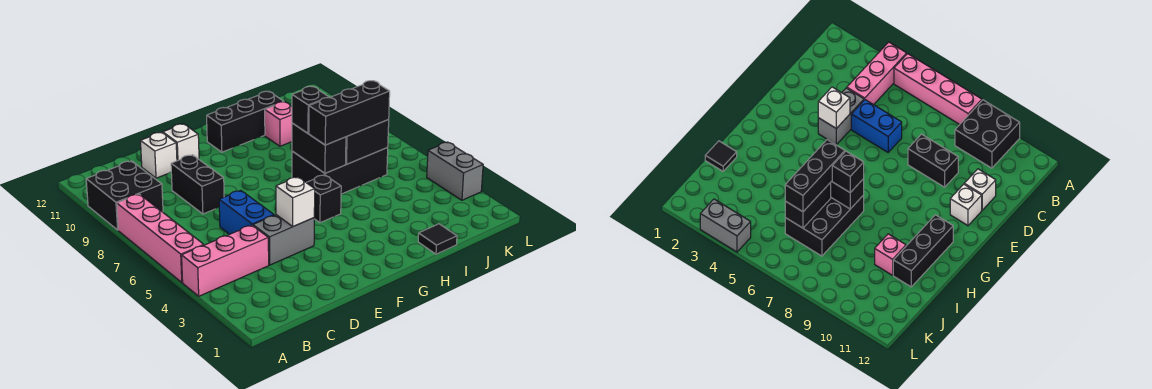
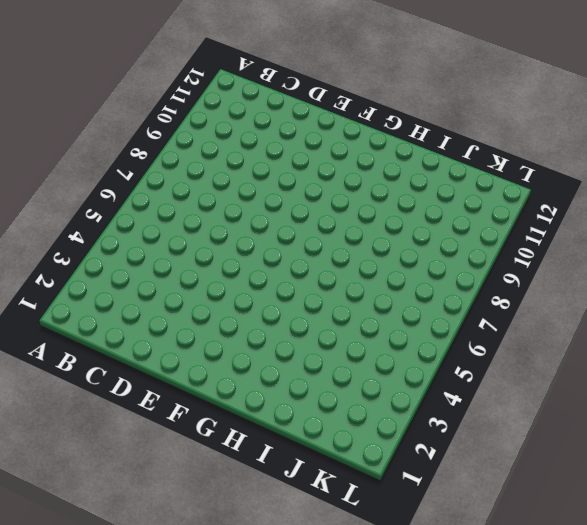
none -> pink 1x3 brick [182,225,269,296]
none -> pink 1x4 brick [117,194,204,282]
none -> black 2x2 brick [86,161,163,230]

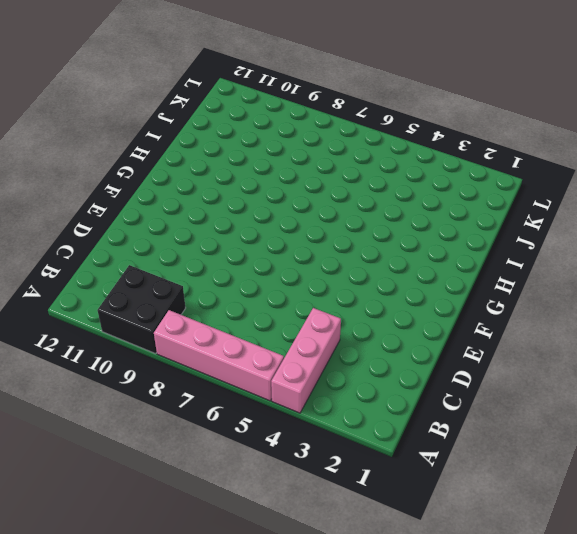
none -> grey 1x2 brick [253,215,314,265]
none -> blue 1x2 brick [219,191,274,235]
none -> black 1x2 brick [171,155,224,214]

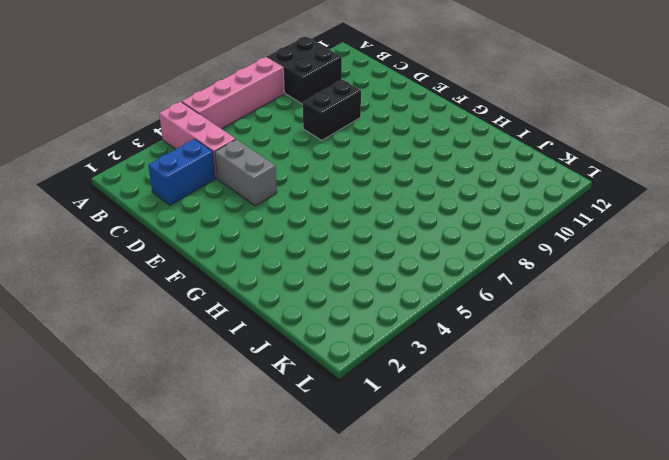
blue 1x2 brick [148,139,215,205] -> blue 1x2 brick moved to [219,191,274,235]
none -> white 1x1 brick [141,132,177,178]
none -> white 1x1 brick [163,124,199,161]
none -> black 1x1 brick [306,175,341,223]

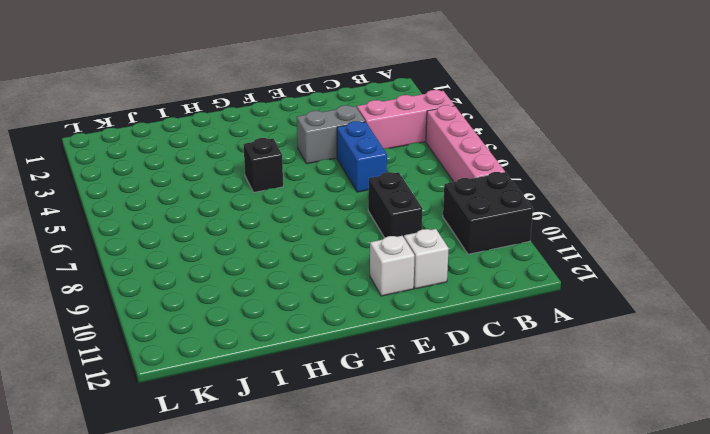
none -> black 1x3 brick [207,91,284,152]
none -> black 2x3 brick [292,148,388,194]
none -> black 1x1 tile [418,224,457,254]

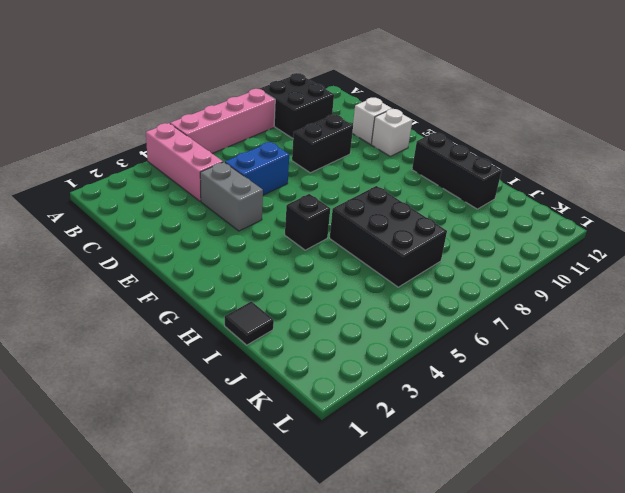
none -> pink 1x1 brick [265,102,292,146]
none -> grey 1x2 brick [427,142,483,200]
none -> white 1x1 brick [276,177,315,226]

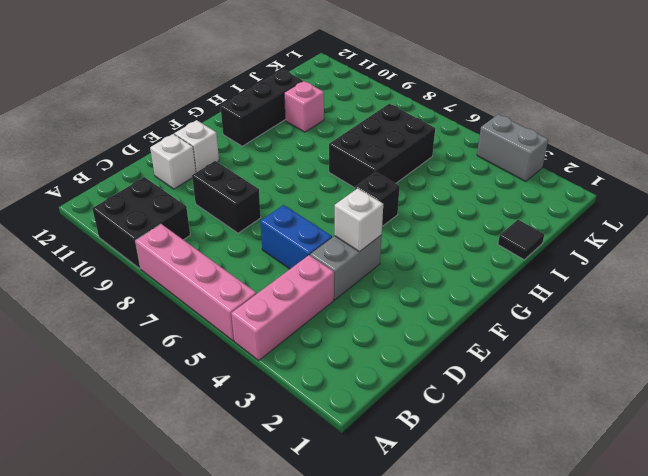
none -> black 1x2 brick [292,123,346,173]
none -> black 1x2 brick [346,120,389,164]
none -> black 1x3 brick [309,81,390,145]

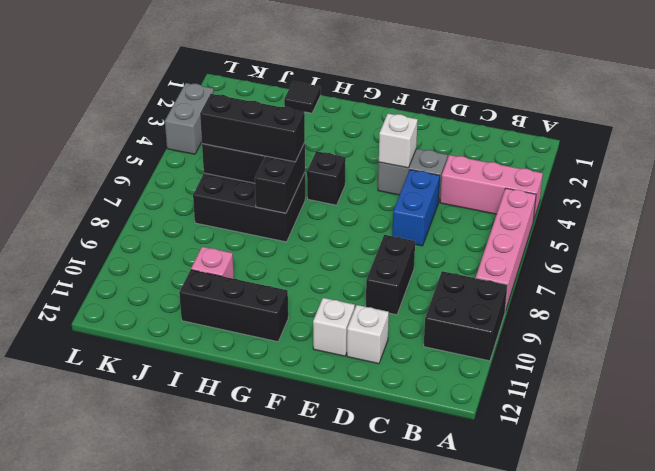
none -> black 1x1 brick [292,86,329,133]

